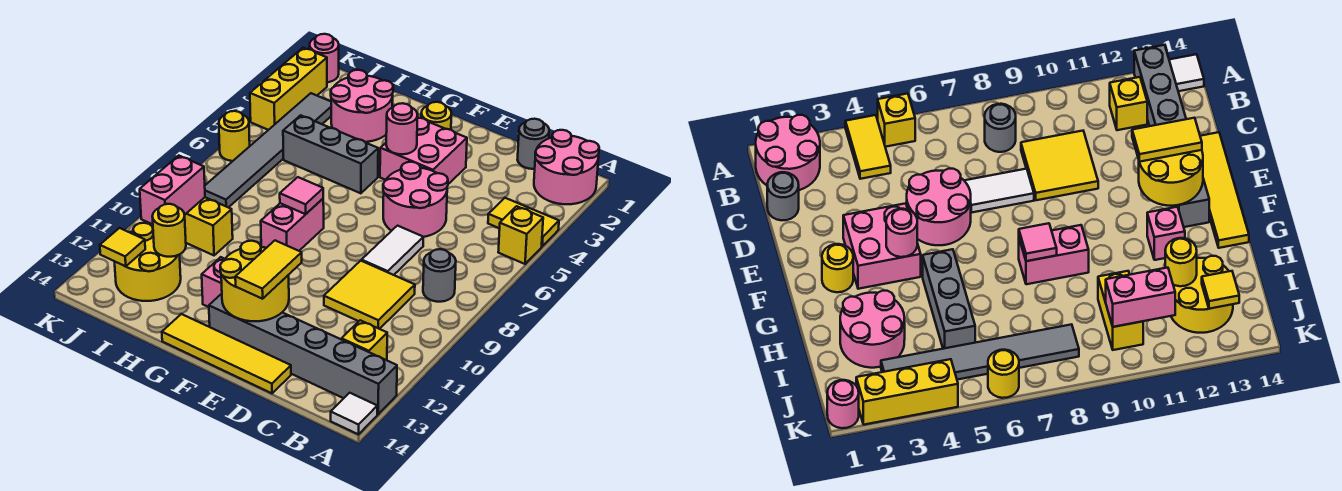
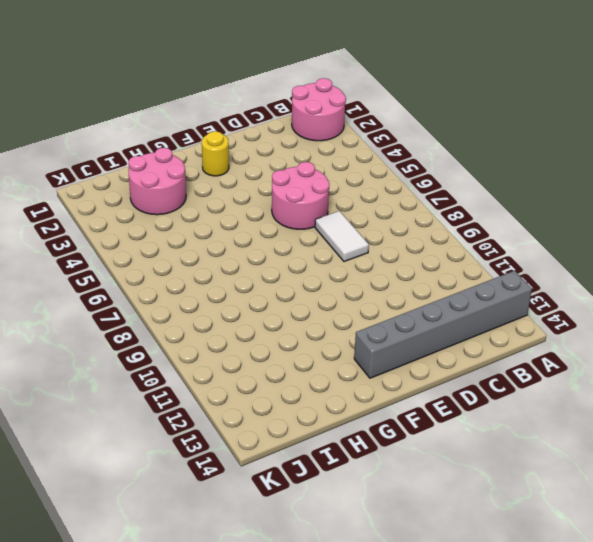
none -> yellow 1x2 tile [488,198,559,246]
none -> yellow 1x1 brick [498,206,543,264]
none -> white 1x1 tile [331,393,377,434]
none -> grey 1x1 round brick [423,249,456,302]

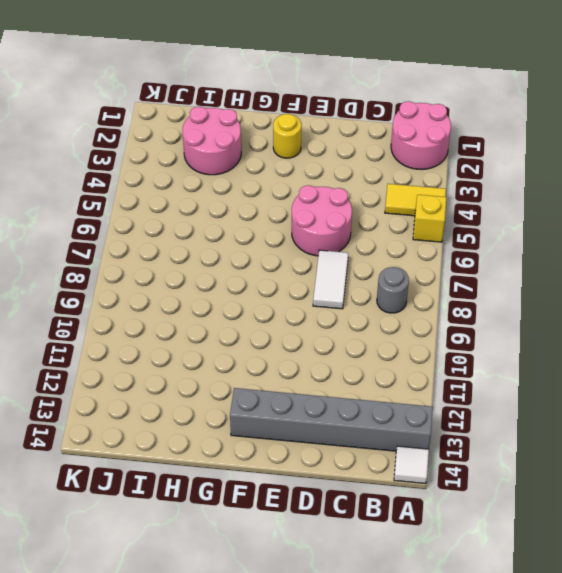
none -> yellow 1x1 brick [341,320,387,360]
none -> grey 1x1 round brick [517,119,549,169]
none -> yellow 2x2 tile [324,261,415,329]
none -> yellow 1x4 tile [162,314,291,393]

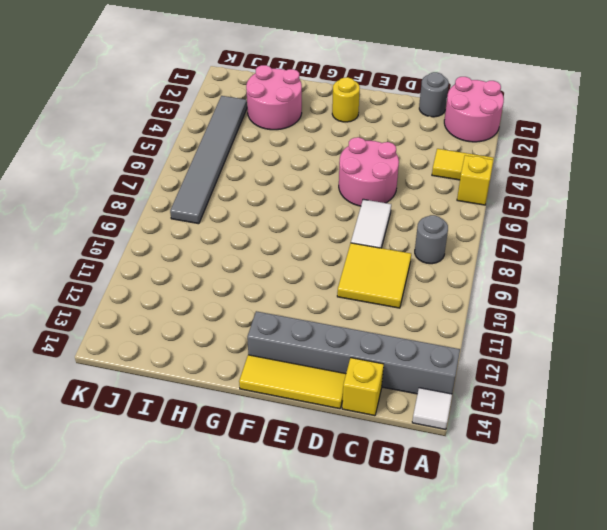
yellow 1x1 brick [342,358,384,416] -> yellow 1x1 brick moved to [341,320,387,360]
yellow 1x3 tile [239,355,346,409] -> yellow 1x4 tile [162,314,291,393]
none -> pink 2x2 brick [380,117,467,184]
none -> grey 1x3 brick [283,115,378,193]
none -> pink 1x2 brick [261,199,324,251]
none -> pink 1x1 brick [202,257,224,307]

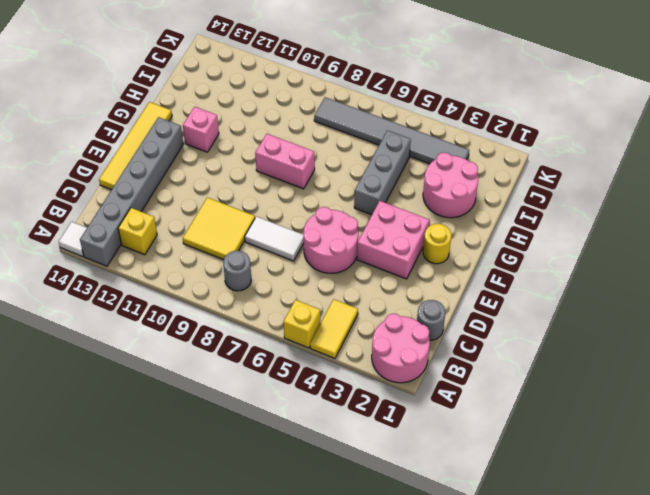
none -> yellow 1x2 brick [185,197,233,255]
none -> yellow 2x2 round brick [115,223,181,301]
none -> pink 1x1 round brick [310,34,339,82]
none -> yellow 1x3 brick [250,48,327,130]

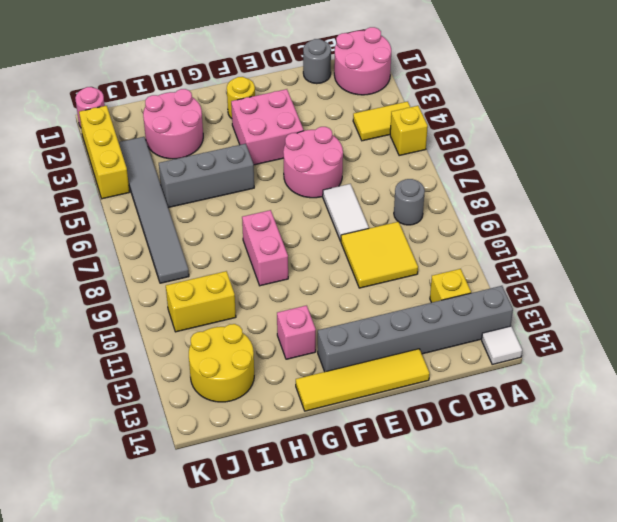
none -> yellow 1x1 round brick [219,111,250,161]
none -> yellow 2x2 round brick [220,241,289,321]
none -> pink 1x1 round brick [386,103,418,154]
none -> pink 1x1 tile [280,177,323,214]

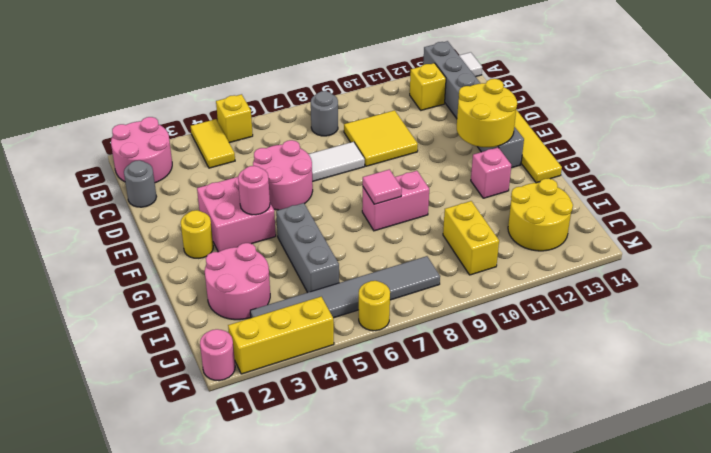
none -> yellow 1x1 round brick [152,204,186,257]
none -> pink 1x2 brick [140,156,205,224]
none -> yellow 1x1 tile [100,228,145,267]
none -> yellow 1x2 tile [235,241,302,299]

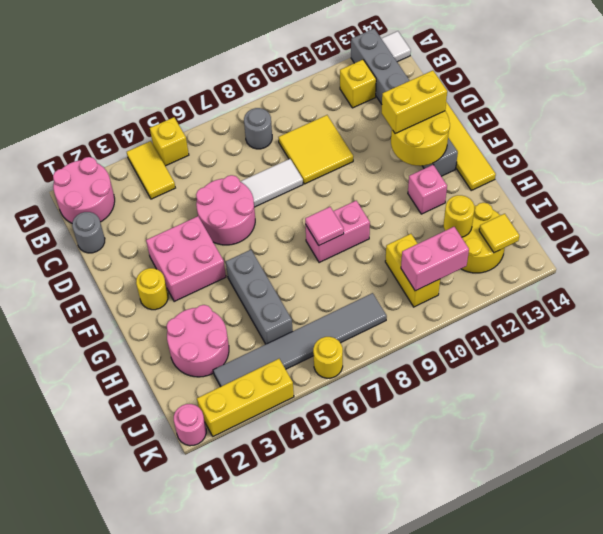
yellow 1x2 brick [382,71,447,133] -> yellow 1x2 tile [235,241,302,299]
none -> pink 1x1 round brick [386,103,418,154]

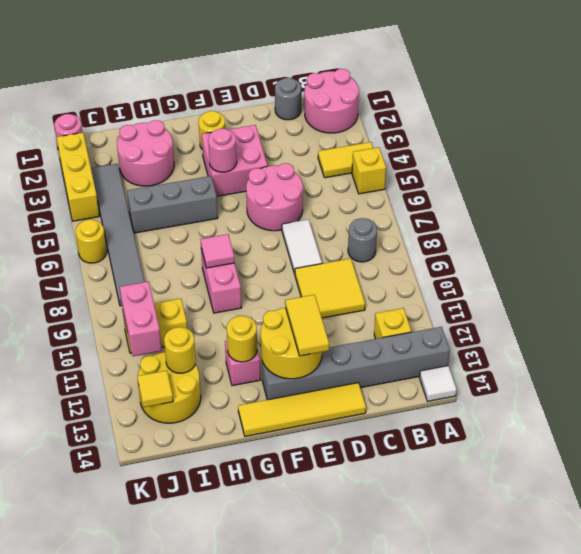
yellow 1x1 round brick [227,316,257,362] -> none

